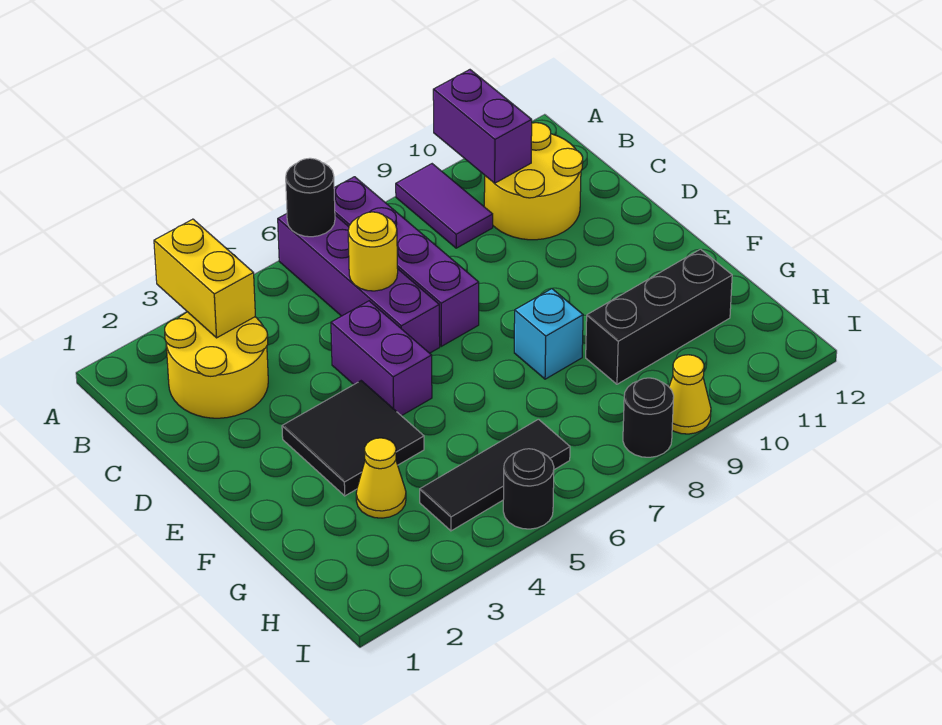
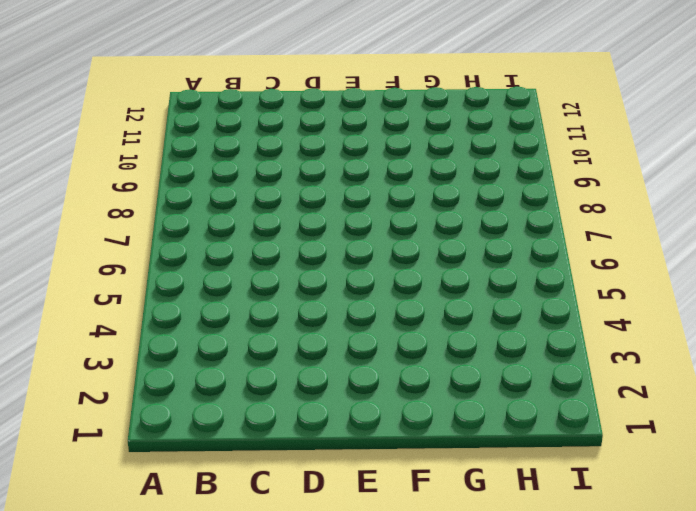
none -> purple 1x4 brick [278,214,440,353]
none -> purple 1x4 brick [334,177,479,346]
none -> purple 1x2 tile [396,164,493,248]

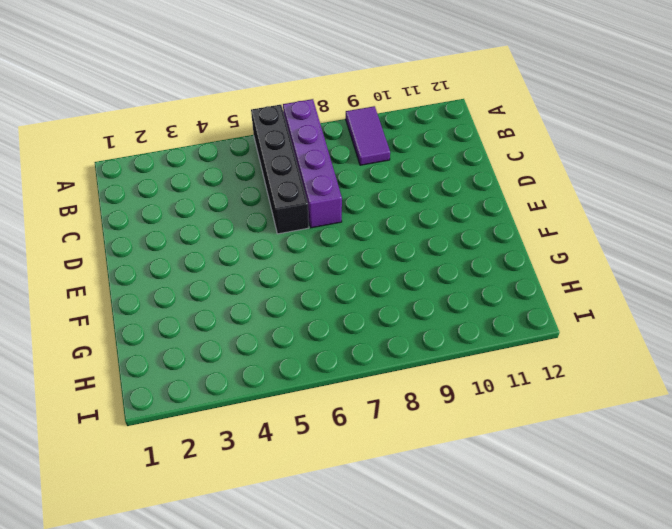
black 1x4 brick [251,105,309,234] -> purple 1x4 brick [278,214,440,353]
none -> yellow 2x2 round brick [165,312,268,418]
none -> yellow 2x2 round brick [484,123,583,240]
none -> purple 1x2 brick [331,301,432,416]

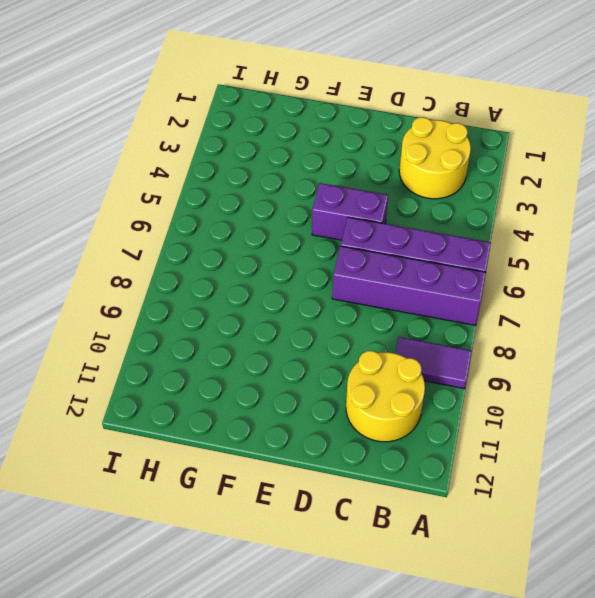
none -> black 2x2 tile [282,381,424,496]
none -> cyan 1x1 brick [514,289,583,379]
none -> yellow 1x1 cone [356,438,406,518]

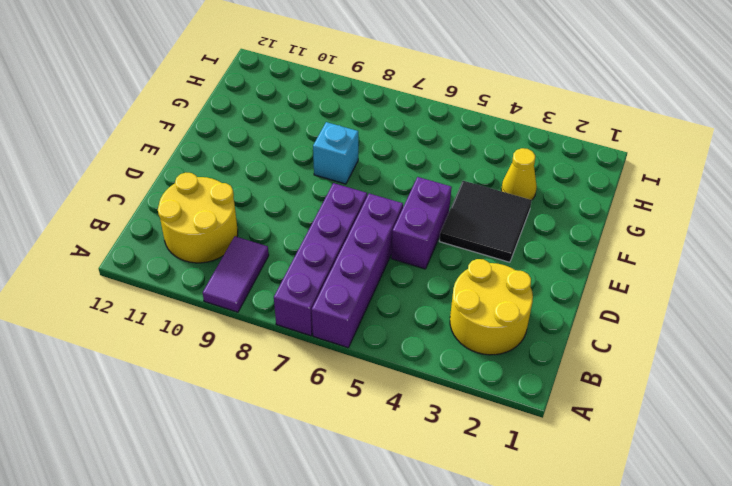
none -> black 1x3 brick [586,249,732,384]
none -> black 1x3 tile [420,419,570,531]
none -> black 1x1 round brick [503,449,554,529]

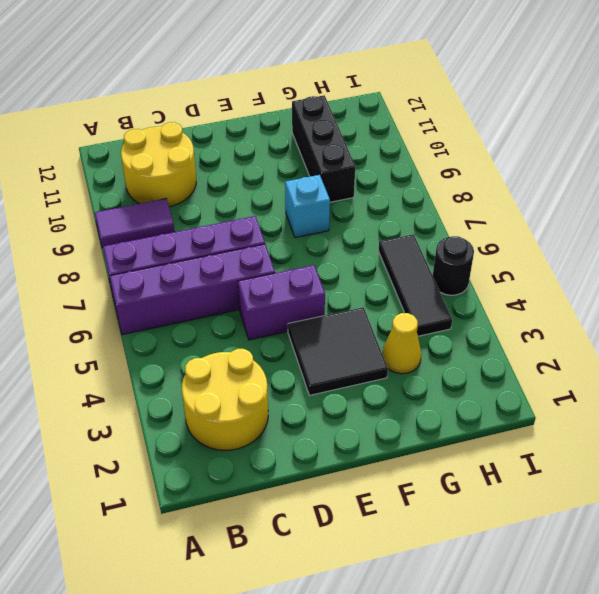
none -> black 1x1 round brick [623,378,674,457]
none -> yellow 1x1 cone [669,355,711,434]
none -> yellow 1x2 brick [154,219,255,338]

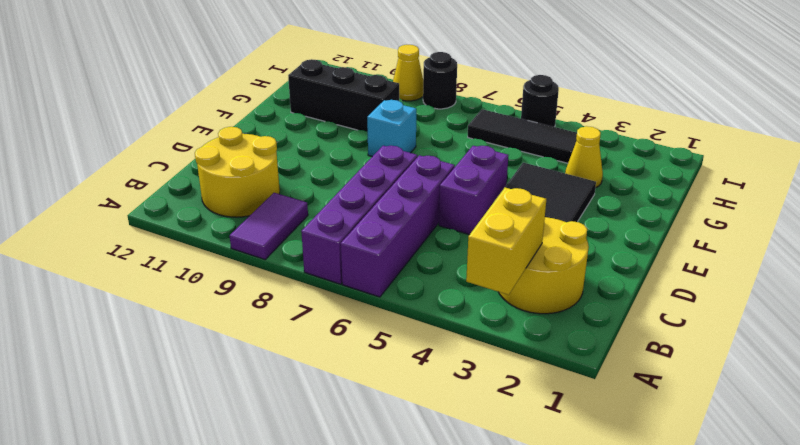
none -> black 1x1 round brick [286,158,335,237]
none -> purple 1x2 brick [433,70,532,183]
none -> yellow 1x1 round brick [348,212,398,291]

